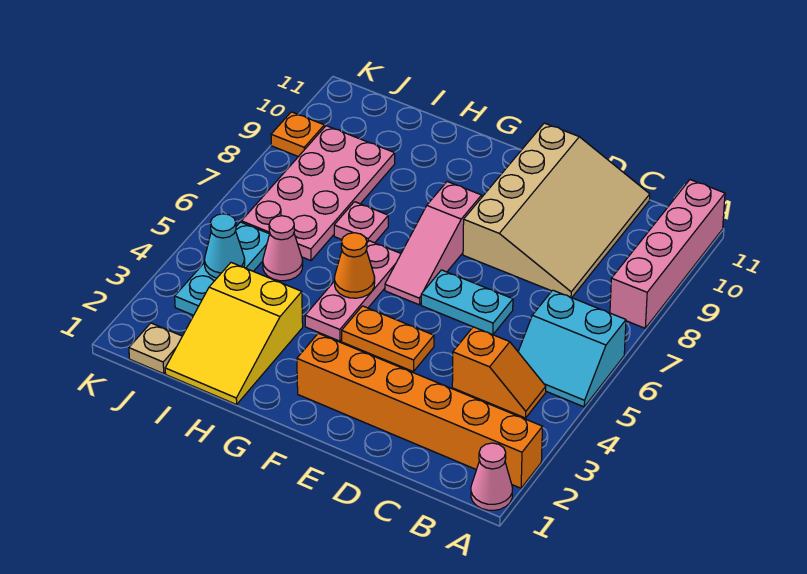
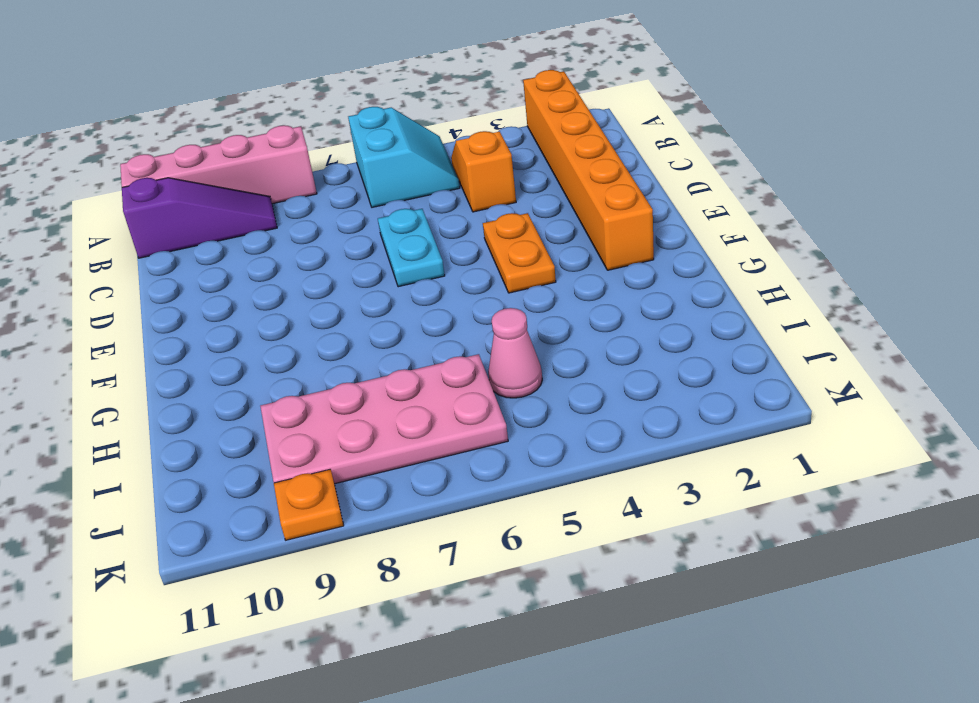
purple 1x3 slope [122,178,277,258] -> none
none -> pink 1x1 cone [471,443,513,510]
none -> tan 3x4 slope [463,123,650,298]
none -> pink 1x3 slope [385,182,482,305]

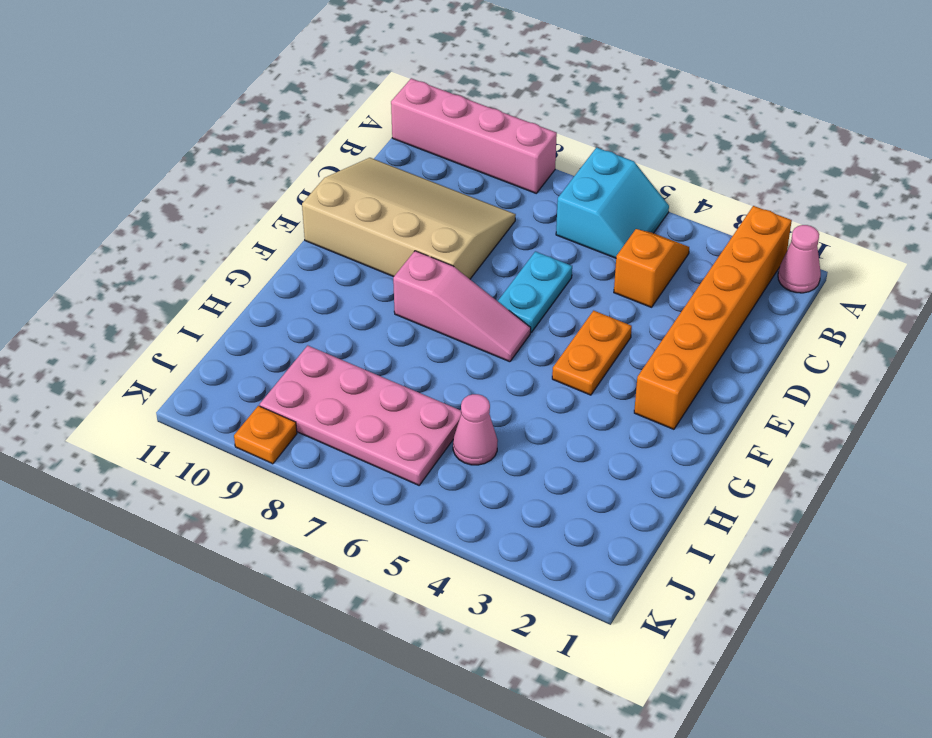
none -> pink 1x3 plate [305,241,401,341]
none -> yellow 2x3 slope [165,263,303,405]
none -> pink 1x1 plate [334,202,388,243]

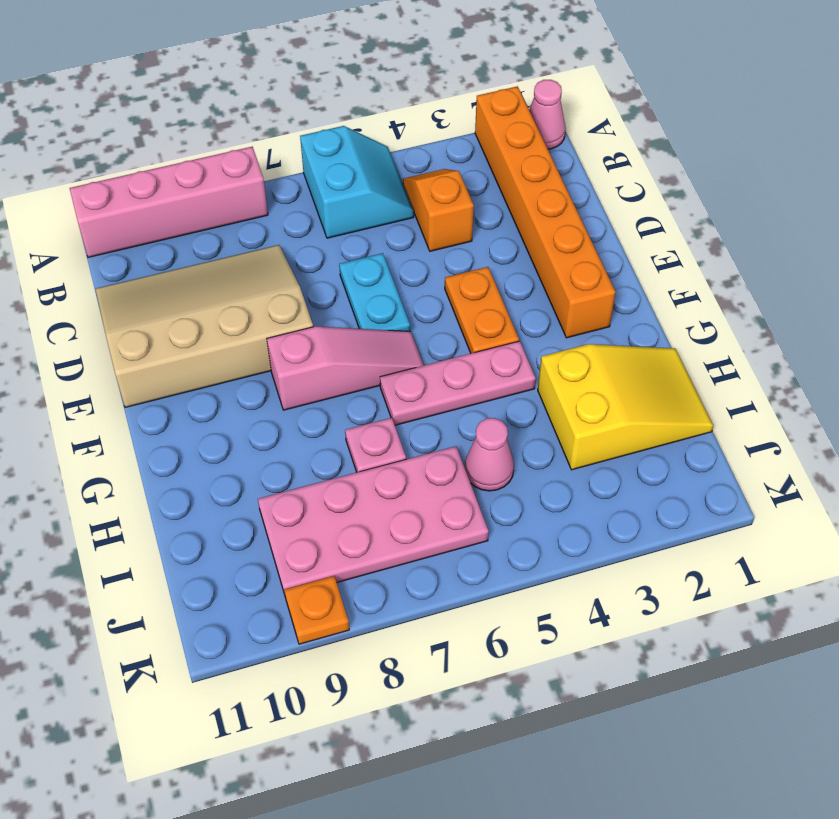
none -> tan 1x1 plate [129,323,182,374]
none -> cyan 1x3 plate [175,222,269,315]
none -> orange 1x1 cone [334,233,375,298]

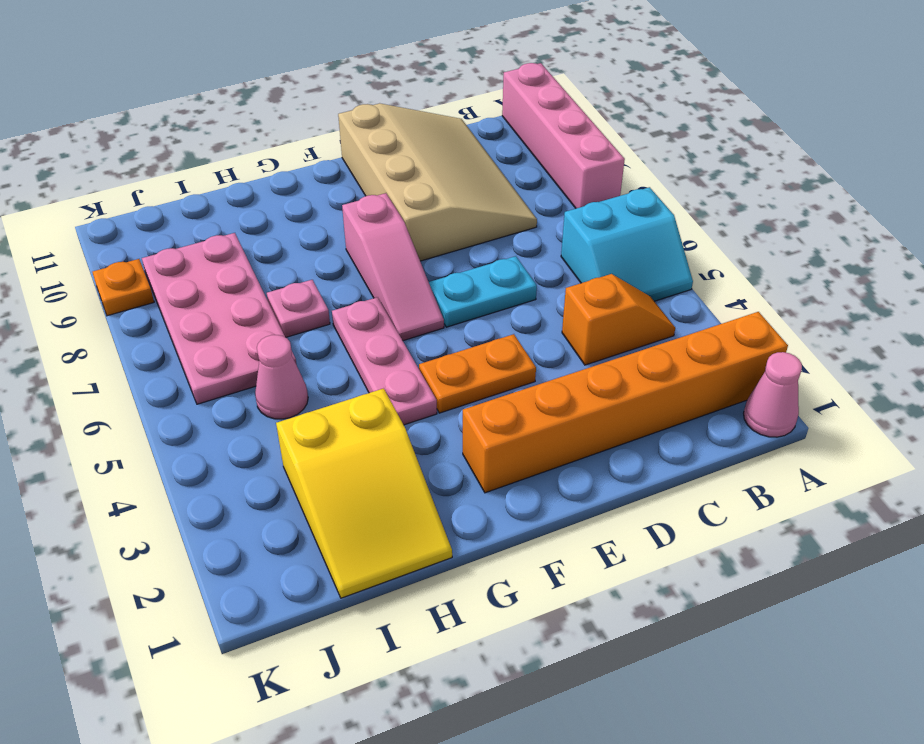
none -> tan 1x1 plate [129,323,182,374]
none -> cyan 1x3 plate [175,222,269,315]
none -> orange 1x1 cone [334,233,375,298]

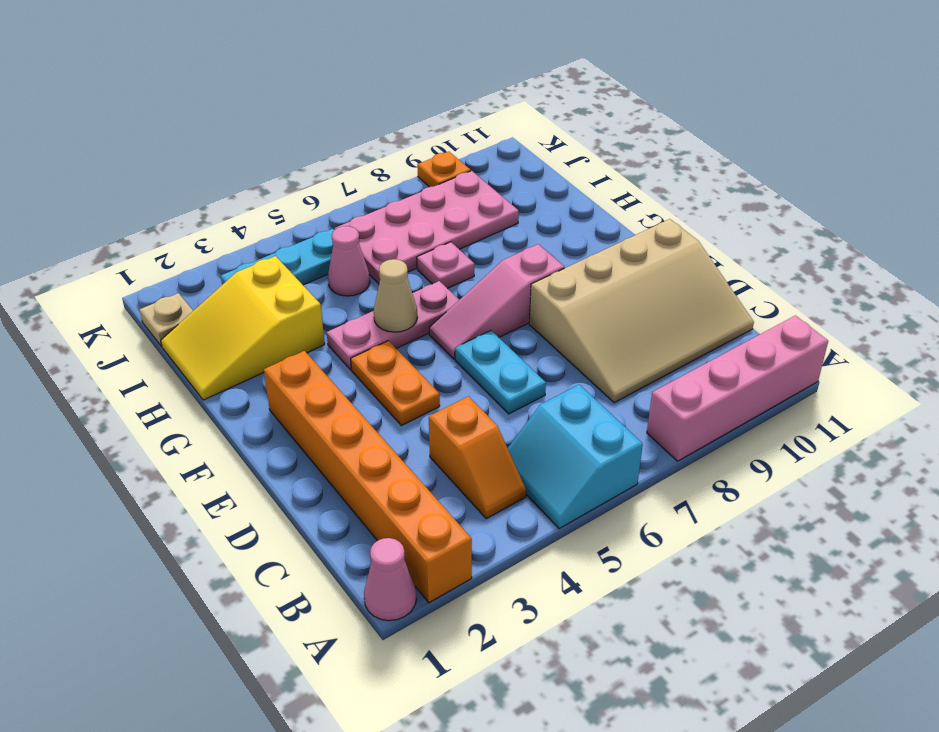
tan 1x1 cone [374,259,418,332] -> orange 1x1 cone [334,233,375,298]
none -> cyan 1x1 cone [205,214,245,278]

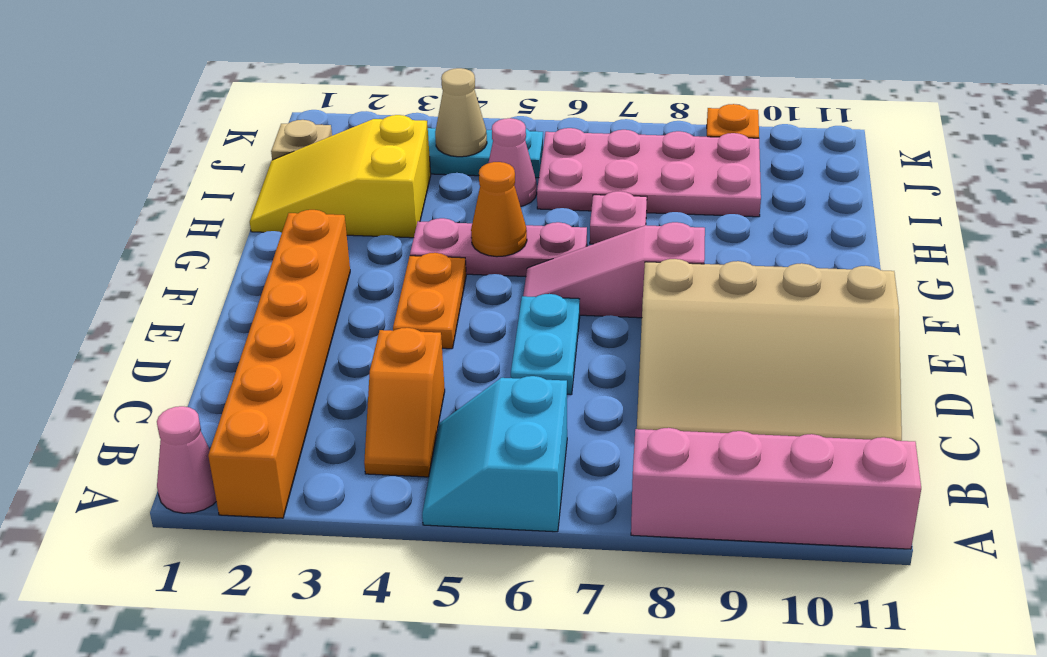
tan 1x1 cone [435,68,487,157] -> cyan 1x1 cone [205,214,245,278]

